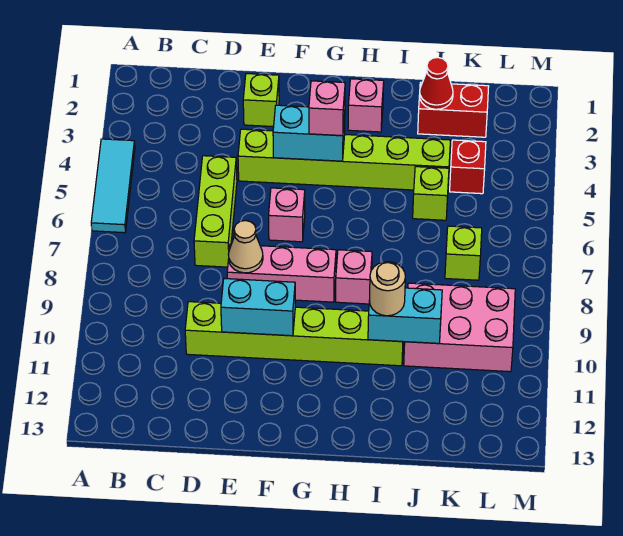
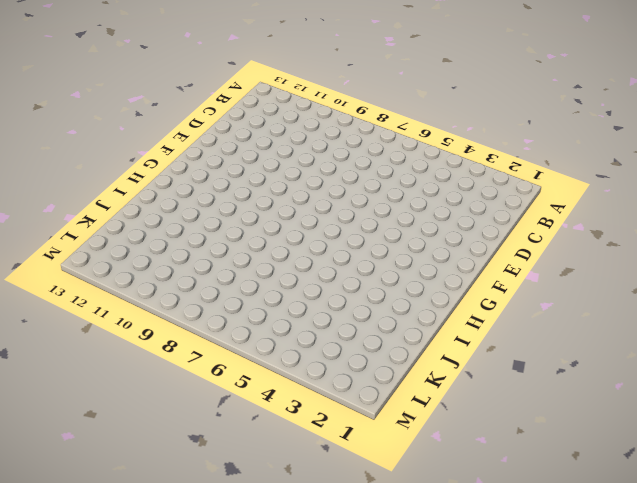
none -> cyan 1x3 tile [91,139,135,233]
none -> lime 1x3 brick [194,156,237,267]
none -> lime 1x6 brick [185,302,403,366]

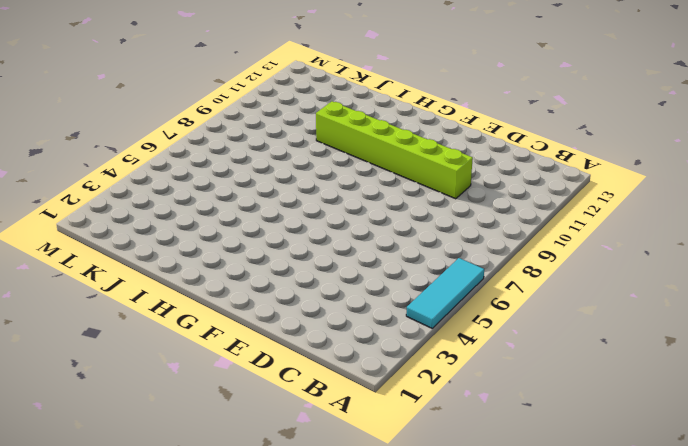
none -> lime 1x3 brick [194,156,237,267]
none -> lime 1x1 brick [243,74,279,127]
none -> lime 1x6 brick [238,129,451,190]

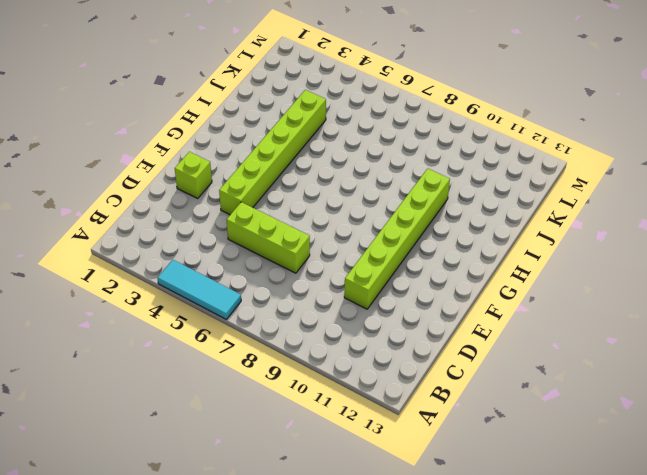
none -> pink 1x3 brick [227,244,336,302]
none -> pink 1x1 brick [269,188,305,242]
none -> pink 1x1 brick [348,79,384,132]

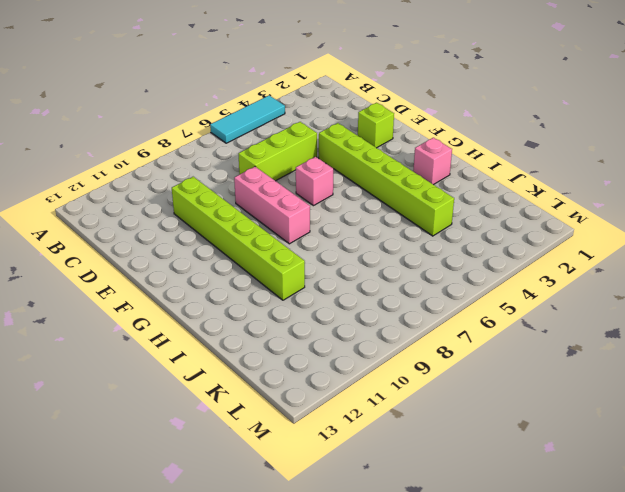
none -> pink 1x1 brick [336,250,372,304]
none -> red 1x2 brick [418,82,489,137]
none -> lime 1x1 brick [413,167,449,220]

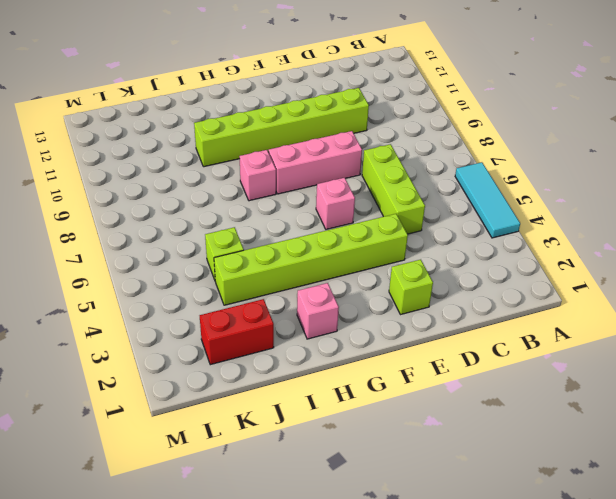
none -> pink 2x3 brick [404,283,515,372]
none -> red 1x1 brick [450,140,486,194]
none -> lime 1x1 brick [445,226,482,280]

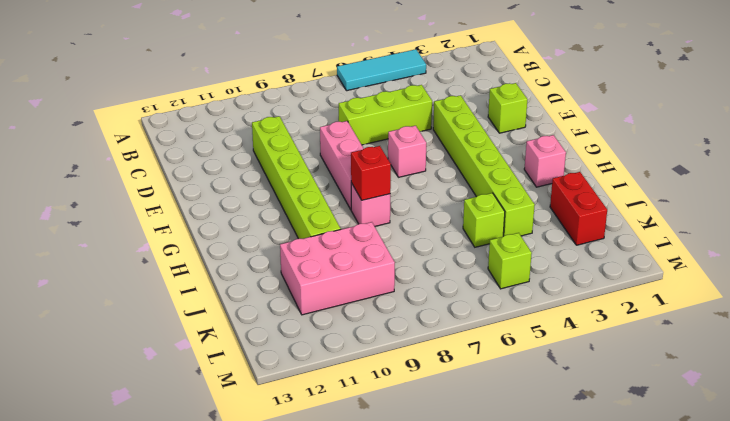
red 1x1 brick [351,146,391,200] -> red 1x1 brick moved to [450,140,486,194]
pink 2x3 brick [280,222,395,315] -> pink 2x3 brick turned to [404,283,515,372]
lime 1x1 brick [488,233,532,289] -> lime 1x1 brick moved to [445,226,482,280]
none -> tan 1x1 cone [228,221,263,273]
none -> cyan 1x2 brick [221,279,295,336]
none -> cyan 1x2 brick [273,105,345,161]

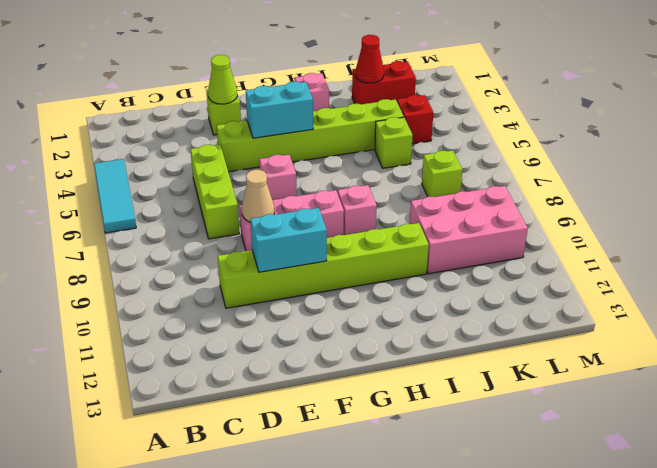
lime 1x1 cone [208,55,237,104] -> none
none -> cyan 1x2 brick [368,288,442,343]
none -> pink 1x1 brick [309,81,345,136]
none -> tan 1x1 round brick [369,262,405,316]

